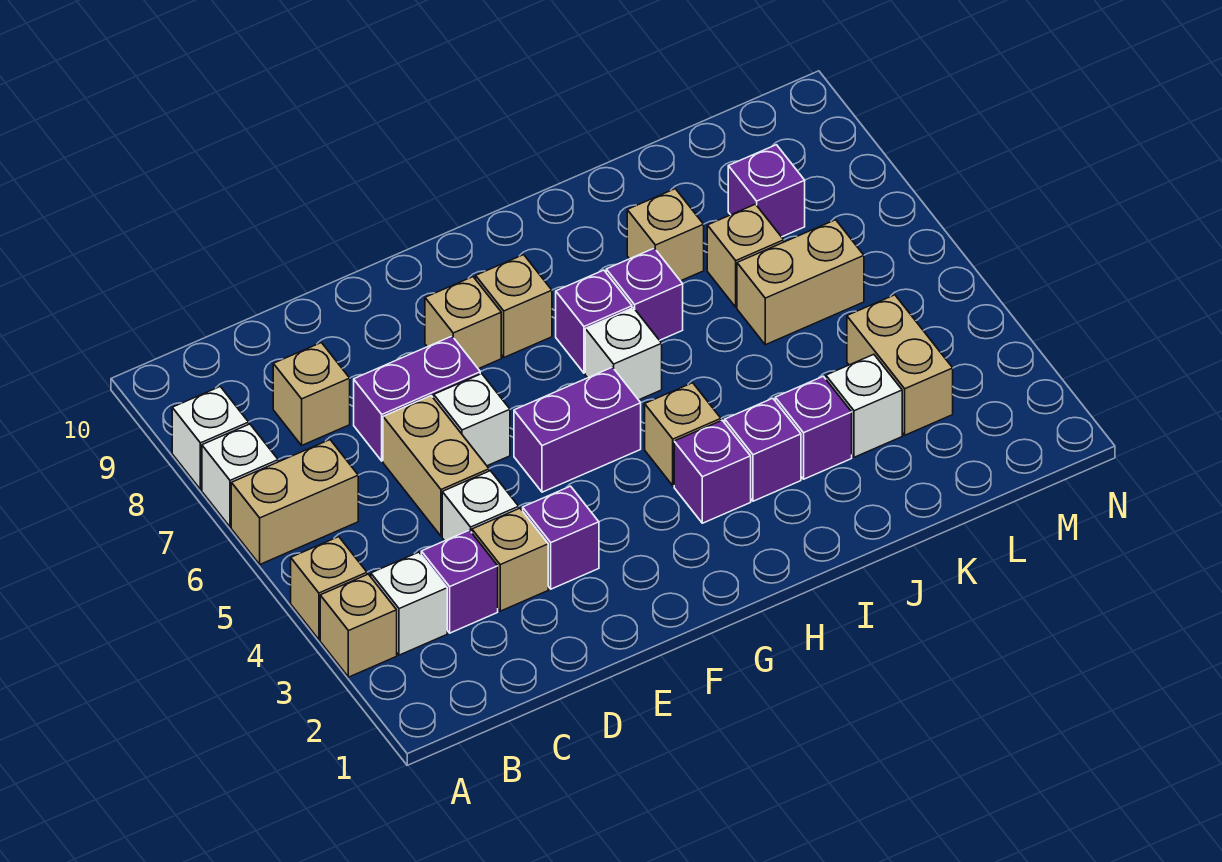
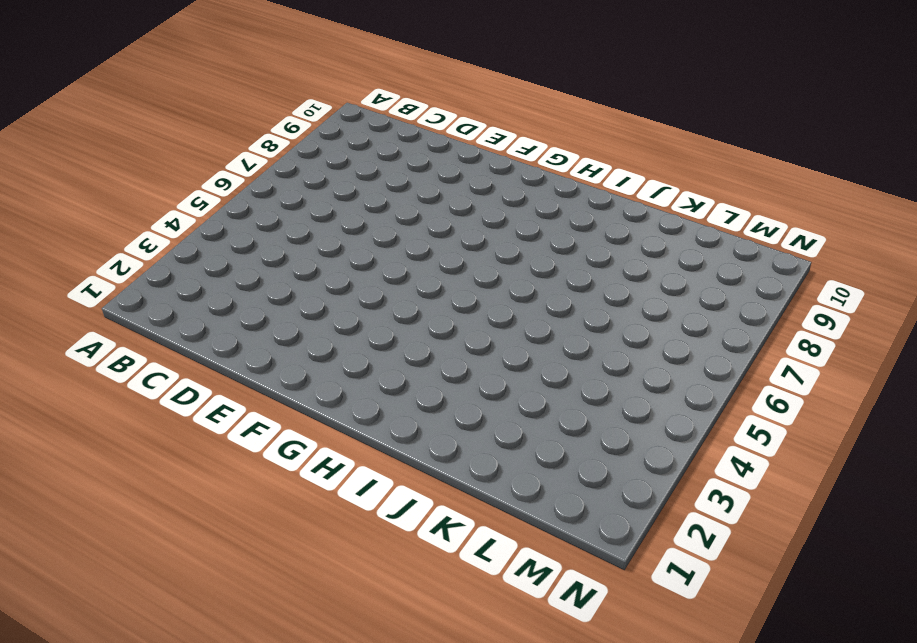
none -> tan 1x1 brick [320,574,397,677]
none -> tan 1x1 brick [291,537,367,640]
none -> tan 1x2 brick [231,440,358,564]
none -> white 1x1 brick [202,424,278,527]

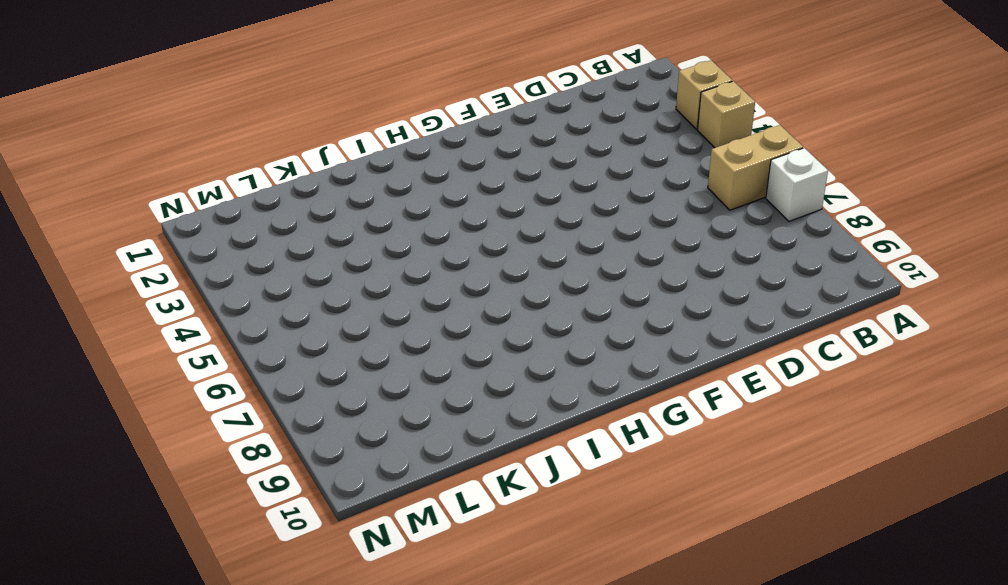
none -> white 1x1 brick [172,387,249,490]
none -> white 1x1 brick [371,552,447,655]
none -> purple 1x1 brick [421,530,498,633]
none -> tan 1x1 brick [273,343,350,445]

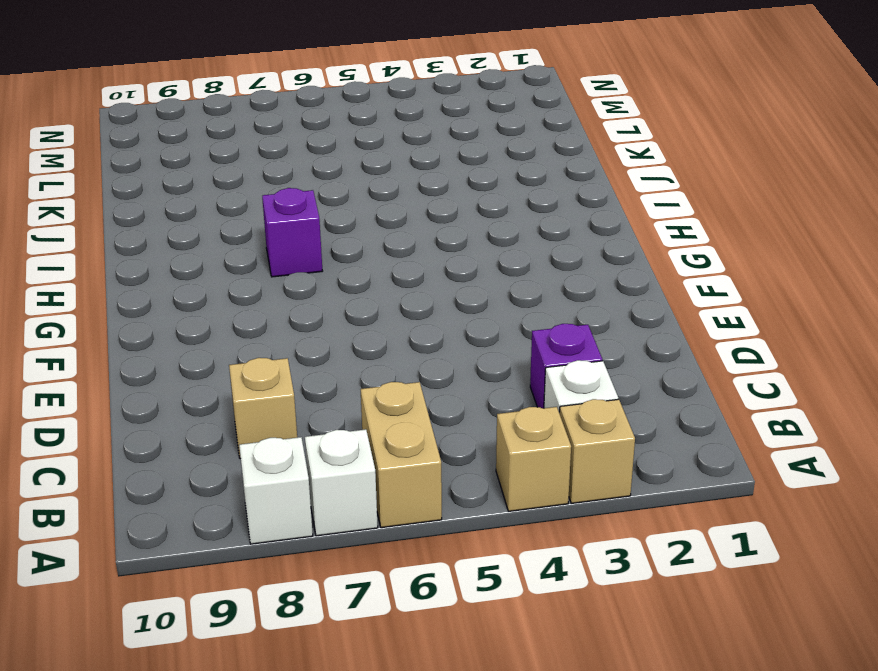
none -> tan 1x1 brick [472,508,548,611]
none -> white 1x1 brick [442,471,519,541]
none -> tan 1x2 brick [383,396,489,536]
none -> purple 1x2 brick [354,336,480,461]

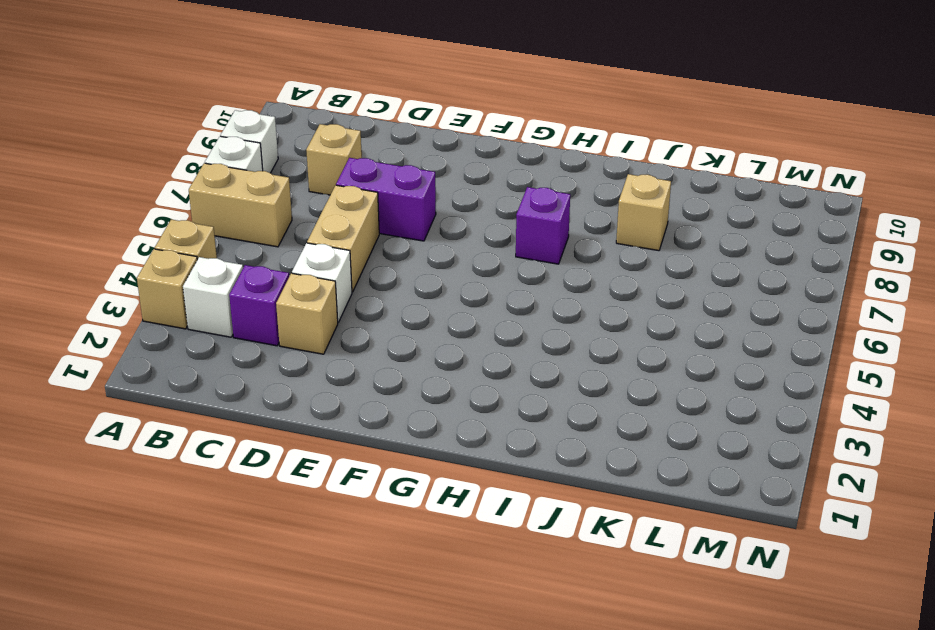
none -> purple 1x1 brick [523,486,599,589]
none -> white 1x1 brick [434,374,510,466]
none -> purple 1x2 brick [514,367,641,492]
none -> tan 1x1 brick [425,277,501,369]

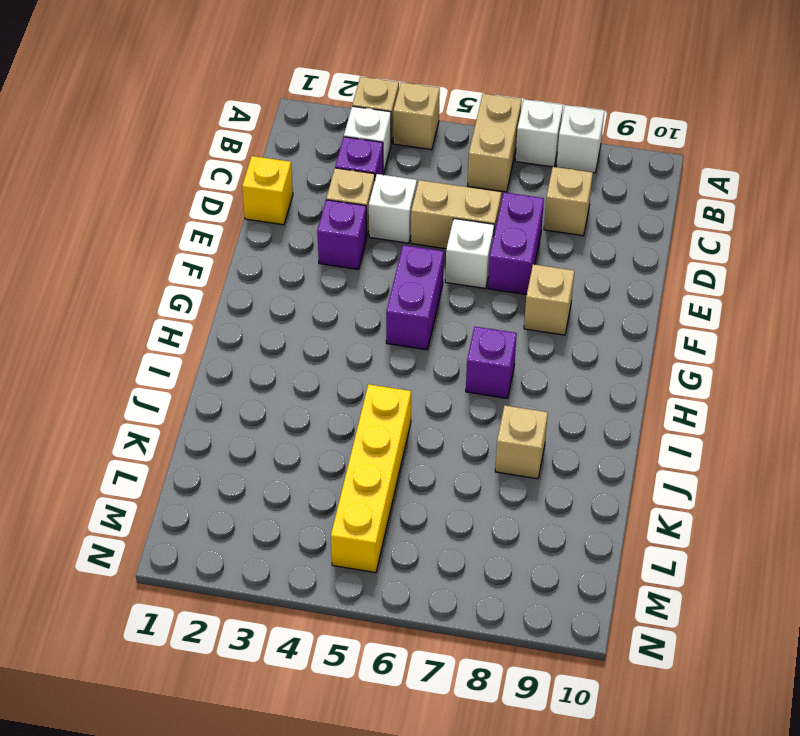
yellow 1x1 brick [242,156,293,225] -> none
yellow 1x4 brick [331,384,411,573] -> none
none -> tan 1x1 brick [476,255,552,357]
none -> purple 1x1 brick [674,420,751,523]
none -> tan 1x1 brick [645,383,721,486]
none -> white 1x1 brick [585,308,662,400]

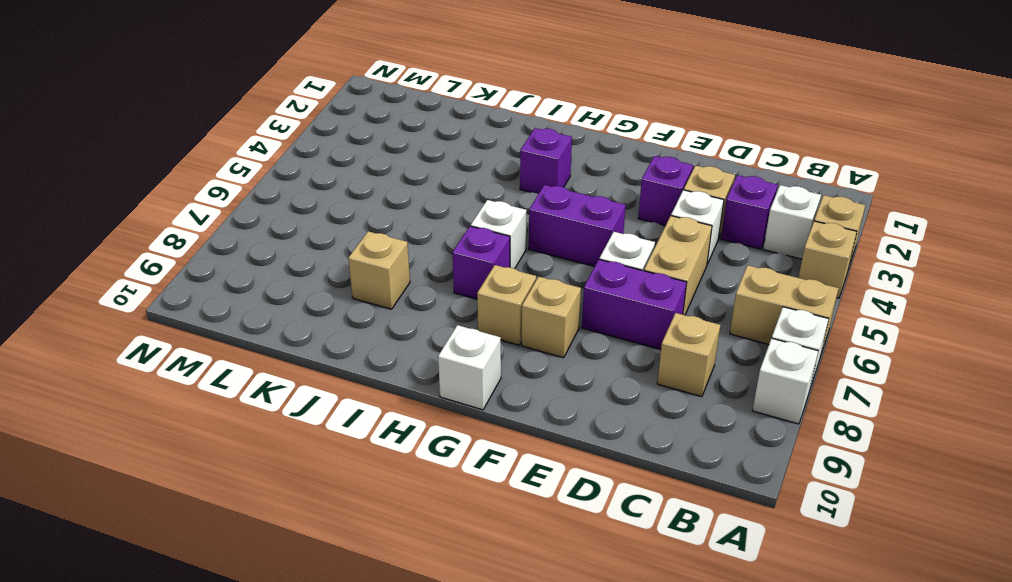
white 1x1 brick [438,325,501,410] -> white 1x1 brick moved to [826,354,902,457]
none -> tan 1x1 brick [645,383,721,486]
none -> purple 1x1 brick [725,398,801,501]
none -> purple 1x1 brick [606,248,683,340]
none -> purple 1x1 brick [775,376,852,479]

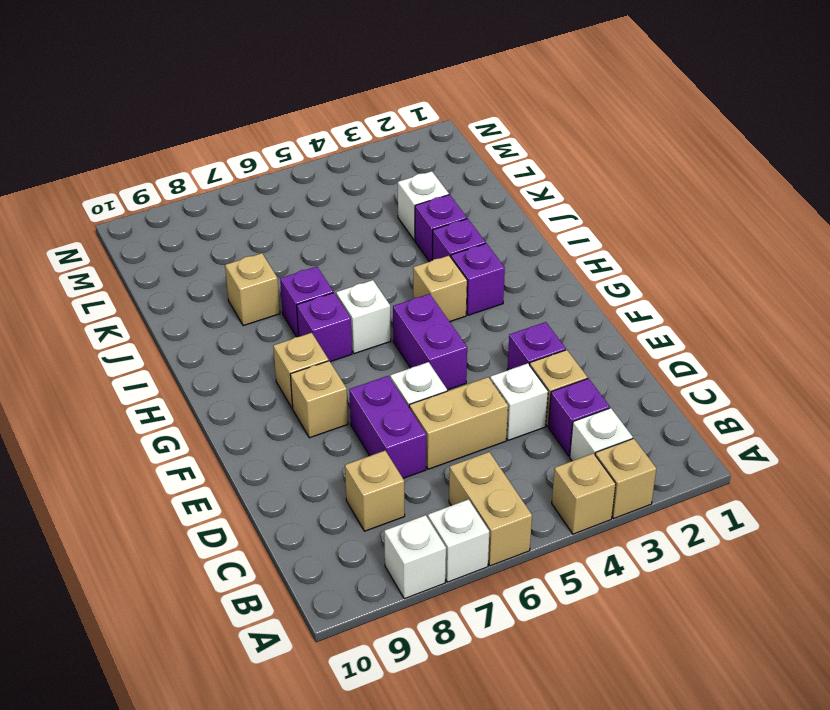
none -> tan 1x2 brick [737,220,864,345]
none -> tan 1x1 brick [707,204,784,307]
none -> tan 1x2 brick [847,295,953,435]
none -> purple 1x1 brick [728,145,805,237]

